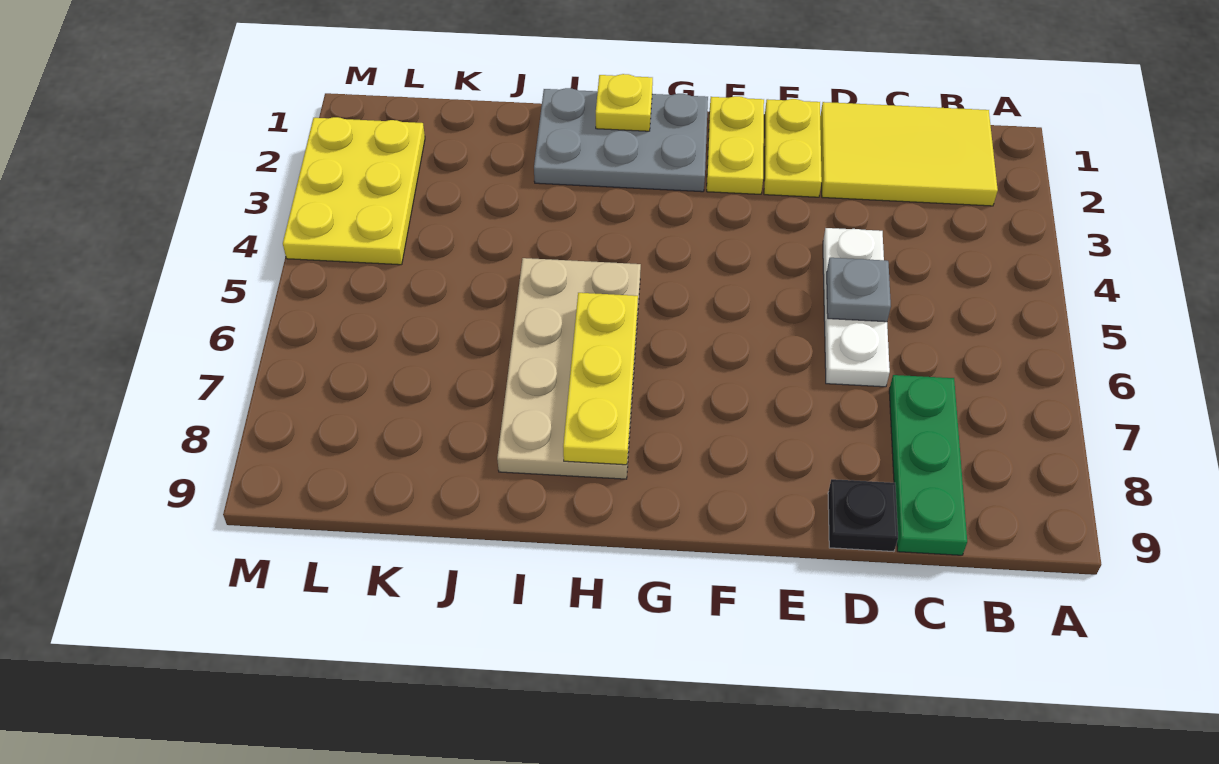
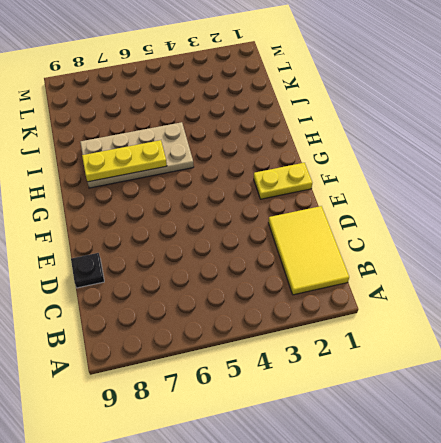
none -> green 1x3 plate [889,375,967,555]
none -> white 1x3 plate [823,228,890,387]
none -> yellow 1x2 plate [764,99,822,197]

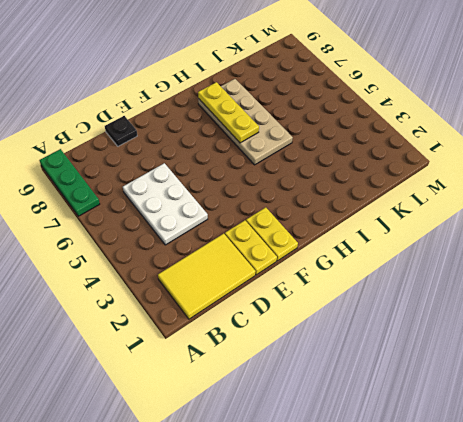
green 1x3 plate [40,149,100,216] -> green 1x3 plate moved to [889,375,967,555]
white 2x3 plate [123,163,208,245] -> white 1x3 plate [823,228,890,387]
none -> grey 2x3 plate [534,88,708,192]
none -> yellow 2x3 plate [283,117,425,265]
none -> grey 1x1 plate [827,258,891,322]

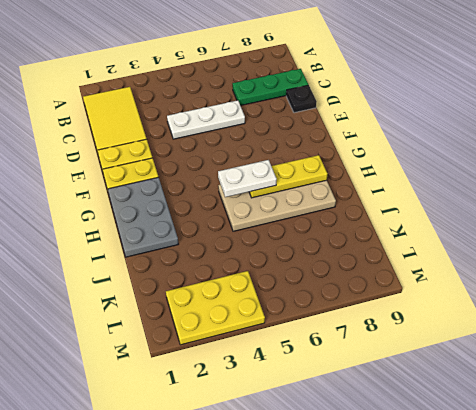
white 1x2 plate [218,160,277,197] -> none
none -> grey 1x1 plate [827,258,891,322]
none -> yellow 1x1 plate [596,74,653,131]

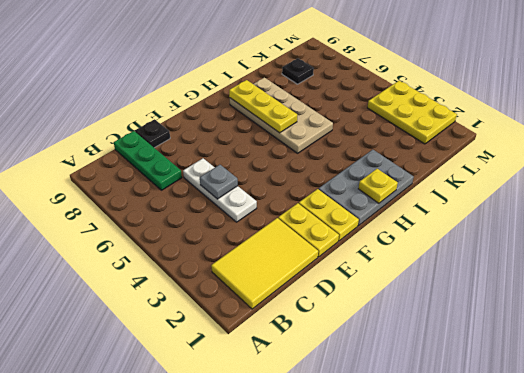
black 1x1 plate [282,58,314,84] -> none

